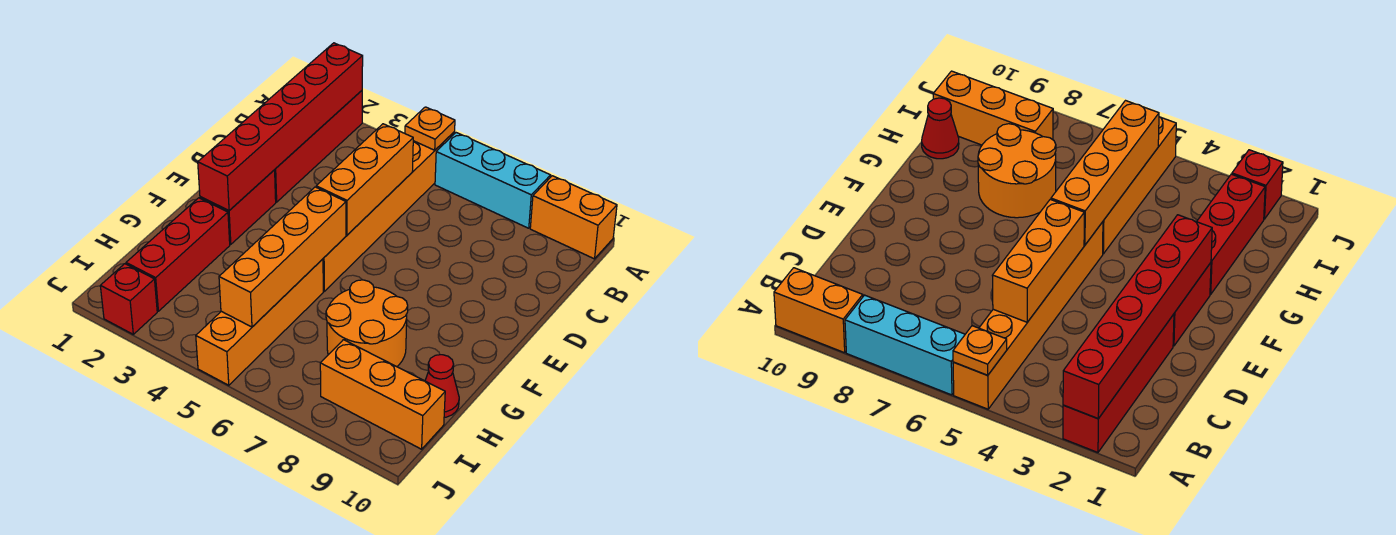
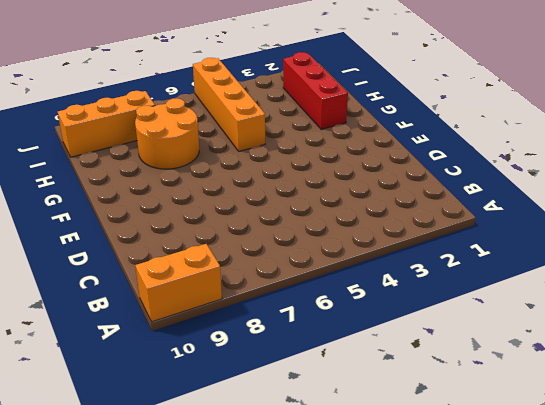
none -> red 1x4 brick [275,91,362,202]
none -> orange 1x6 brick [323,132,455,291]
none -> cyan 1x3 brick [435,133,551,228]

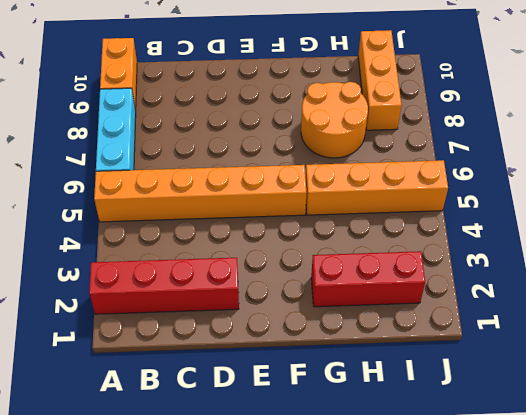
none -> red 1x2 brick [200,170,276,245]
none -> red 1x1 cone [425,355,459,417]
none -> red 1x1 brick [100,264,157,334]

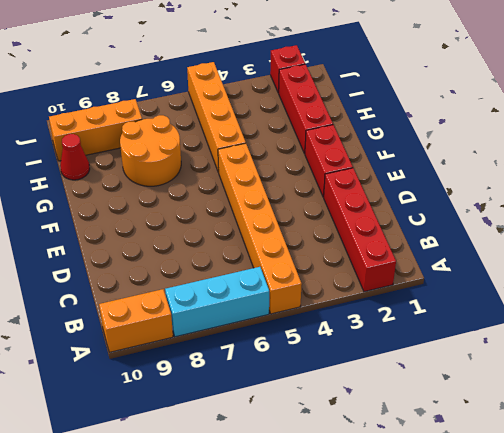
none -> red 1x6 brick [198,43,363,211]
none -> orange 1x1 plate [405,107,455,150]
none -> orange 1x3 brick [316,124,413,235]

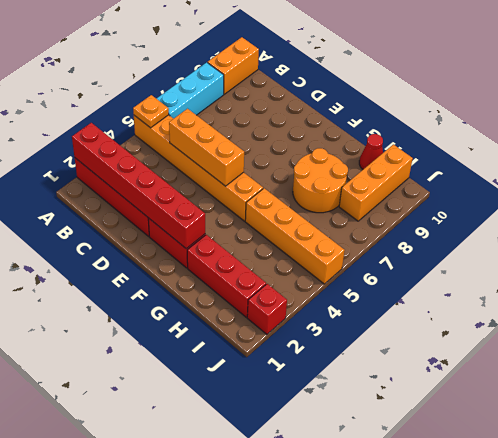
none -> orange 1x4 brick [219,187,346,327]

